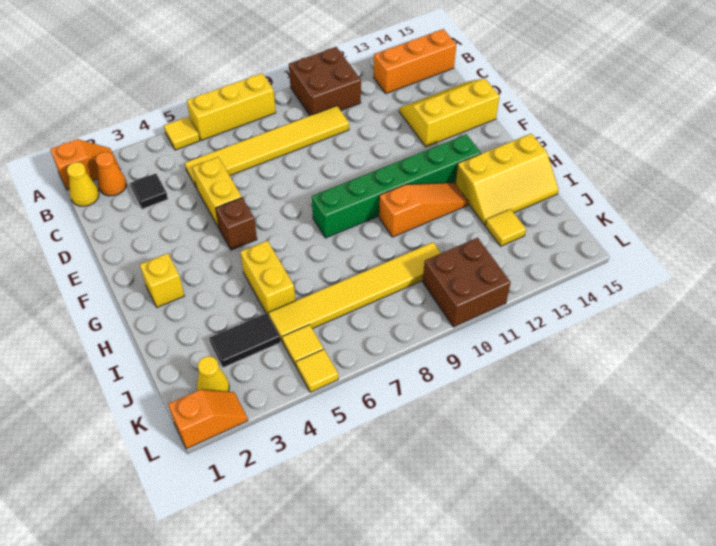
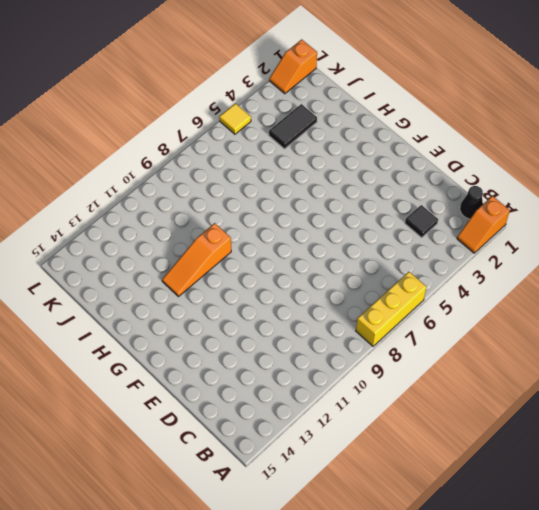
black 1x1 cone [460,186,483,219] -> yellow 1x1 cone [67,162,99,206]
none -> yellow 1x1 tile [164,117,200,150]
none -> brown 2x2 brick [289,47,361,116]
none -> orange 1x1 cone [96,152,126,196]

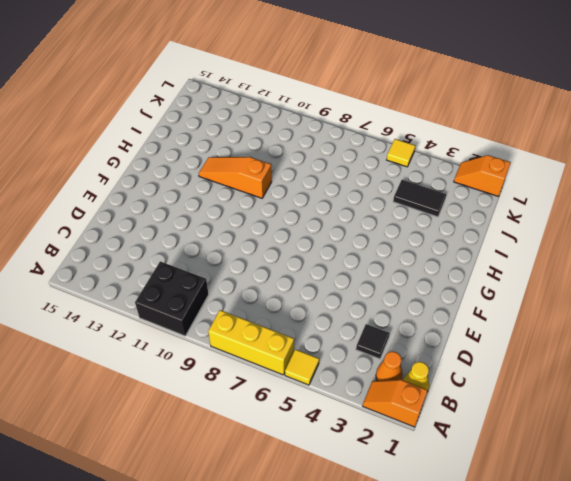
black 2x2 brick [135,261,209,336] -> brown 2x2 brick [289,47,361,116]
none -> orange 1x3 brick [374,29,456,94]
none -> yellow 1x6 tile [185,106,349,188]
none -> yellow 1x2 brick [193,157,242,228]

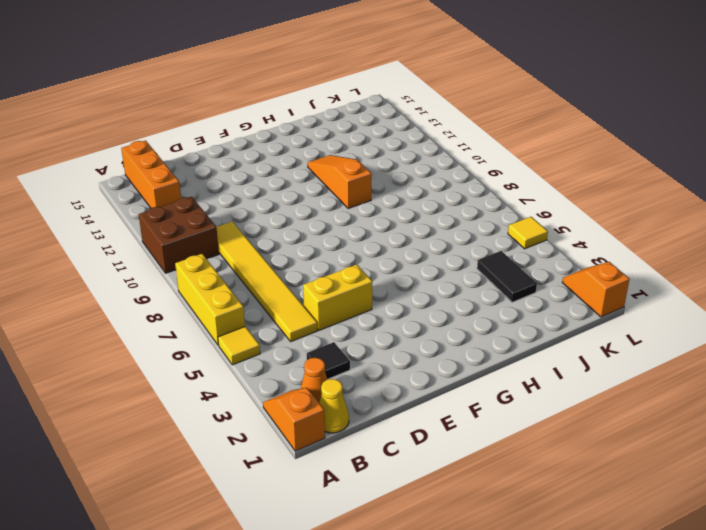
none -> yellow 2x3 slope [399,79,500,147]
none -> brown 1x1 brick [216,198,257,250]
none -> yellow 1x1 brick [140,253,184,307]

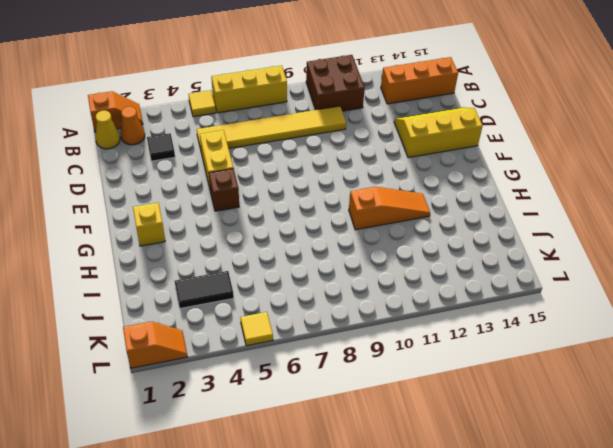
none -> green 1x6 brick [312,134,481,238]
none -> yellow 1x2 brick [240,241,295,315]
none -> yellow 2x3 slope [455,134,559,225]

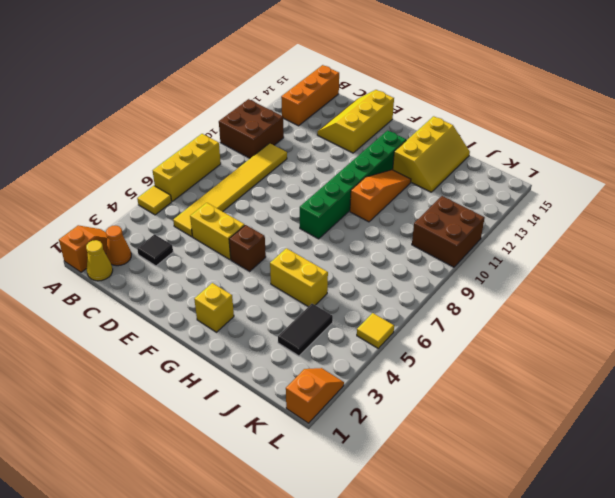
none -> yellow 1x6 tile [269,242,441,342]
none -> yellow 1x1 tile [485,209,526,246]
none -> yellow 1x1 cone [197,356,229,392]

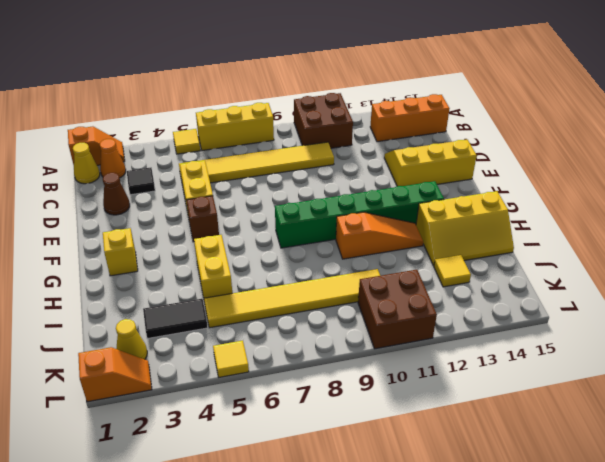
brown 1x1 cone [103,173,130,215] -> none
none -> yellow 1x1 tile [282,325,324,366]

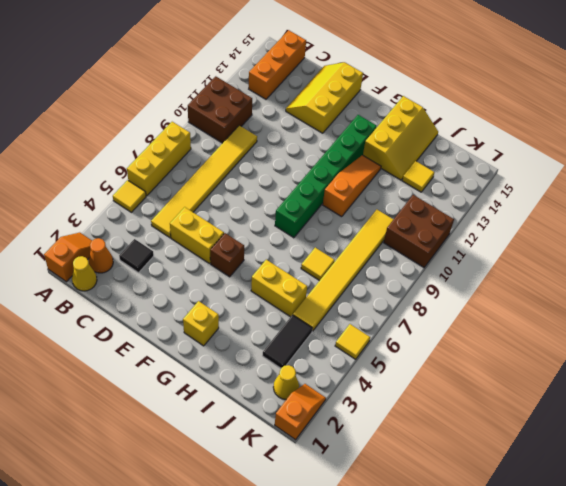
yellow 1x1 tile [301,248,335,281] -> yellow 1x1 tile moved to [282,325,324,366]

